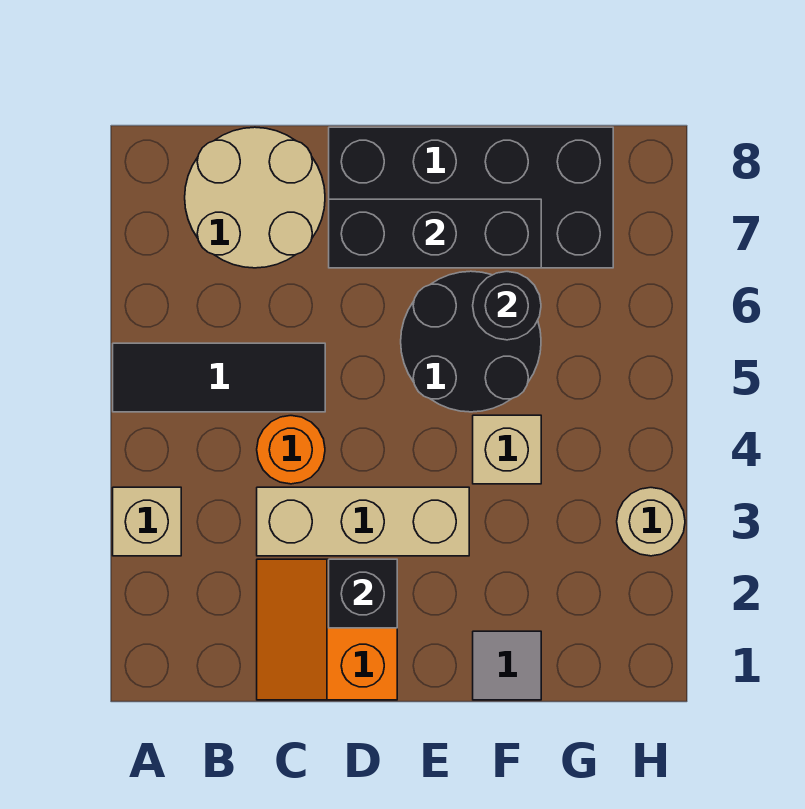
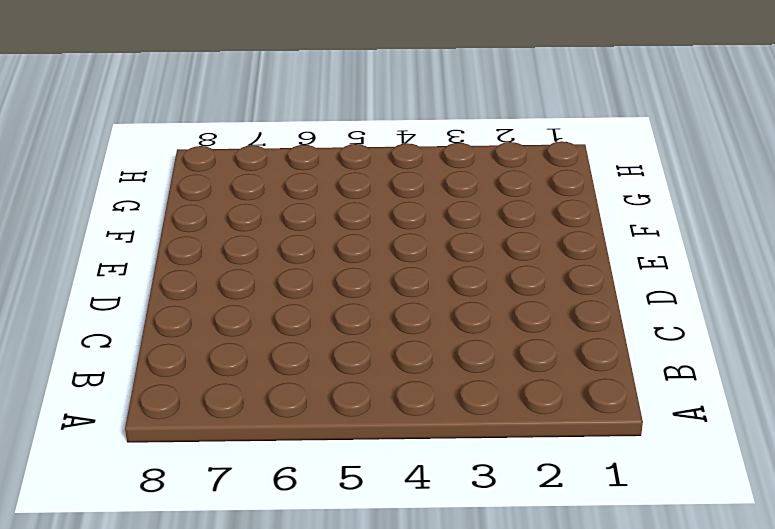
none -> tan 1x1 brick [113,487,181,556]
none -> black 1x3 tile [113,343,325,412]
none -> tan 2x2 round brick [185,127,325,268]

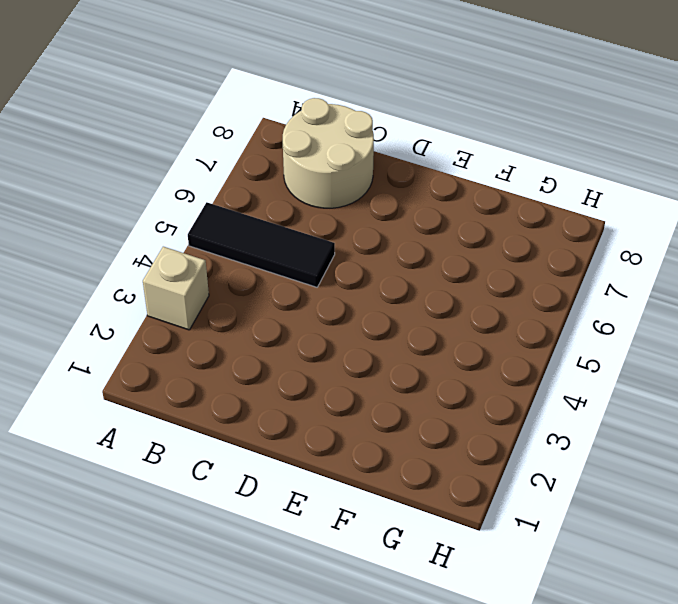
none -> orange 2x2 slope [257,559,397,700]
none -> tan 1x3 brick [257,487,469,556]
none -> orange 1x1 round brick [257,416,325,484]

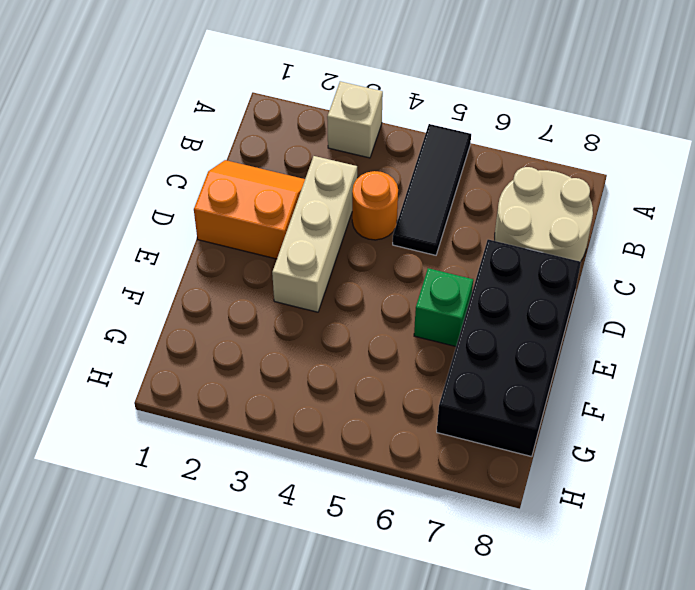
green 1x1 brick [414,268,473,346] -> black 2x2 round brick [401,271,541,412]
none -> grey 1x1 tile [473,631,541,700]
none -> tan 1x1 brick [473,415,541,484]
none -> tan 1x1 round brick [617,488,685,556]

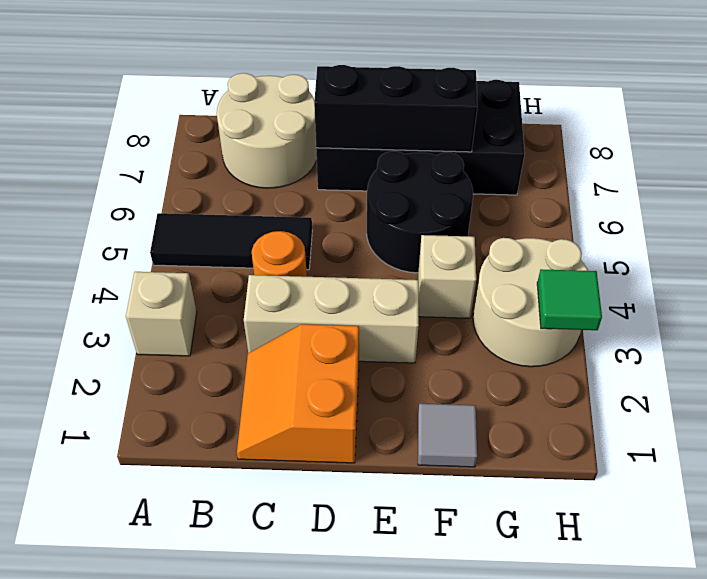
tan 2x2 round brick [473,238,588,367] -> tan 1x1 round brick [617,488,685,556]
green 1x1 tile [537,269,602,330] -> none
none -> black 1x1 brick [329,559,397,628]
none -> black 1x1 round brick [473,272,541,340]

